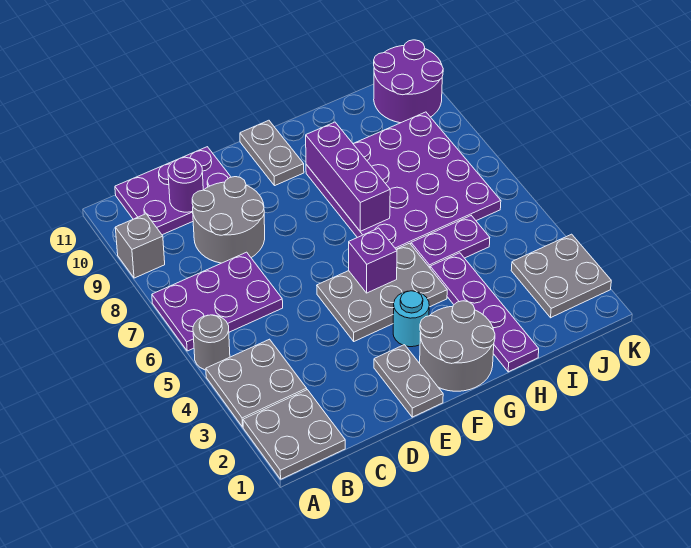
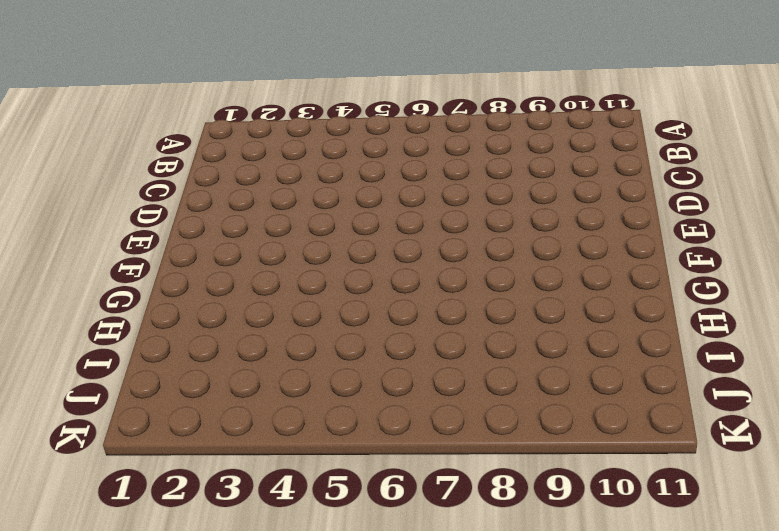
none -> grey 2x2 plate [243,390,345,479]
none -> grey 2x2 plate [206,339,307,427]
none -> grey 1x1 round brick [193,315,230,370]

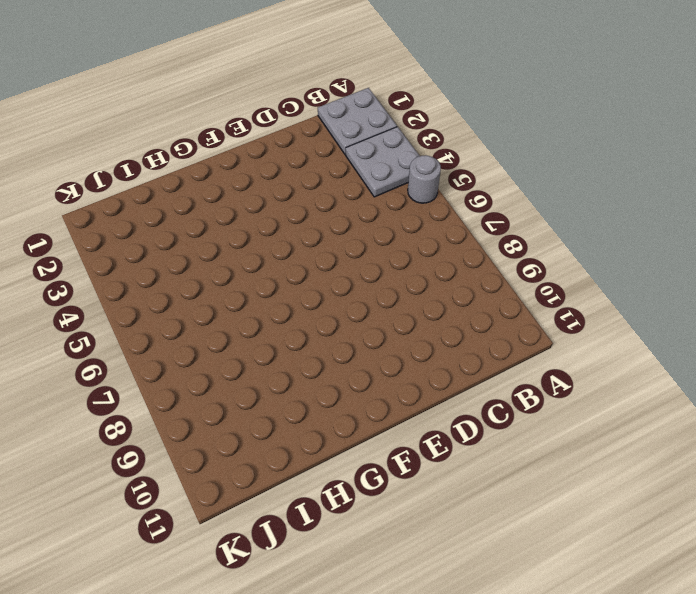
none -> purple 2x3 plate [152,252,283,351]
none -> grey 1x1 brick [115,214,165,278]
none -> purple 2x3 plate [115,147,231,235]

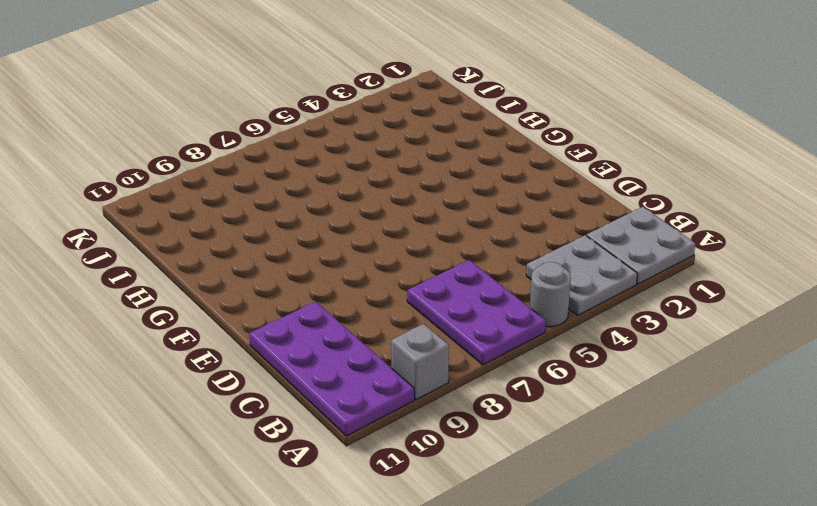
purple 2x4 plate [249,302,414,436] -> purple 2x3 plate [115,147,231,235]
none -> grey 2x2 round brick [192,177,265,263]
none -> grey 1x2 plate [374,345,443,417]
none -> grey 2x3 plate [317,243,447,341]

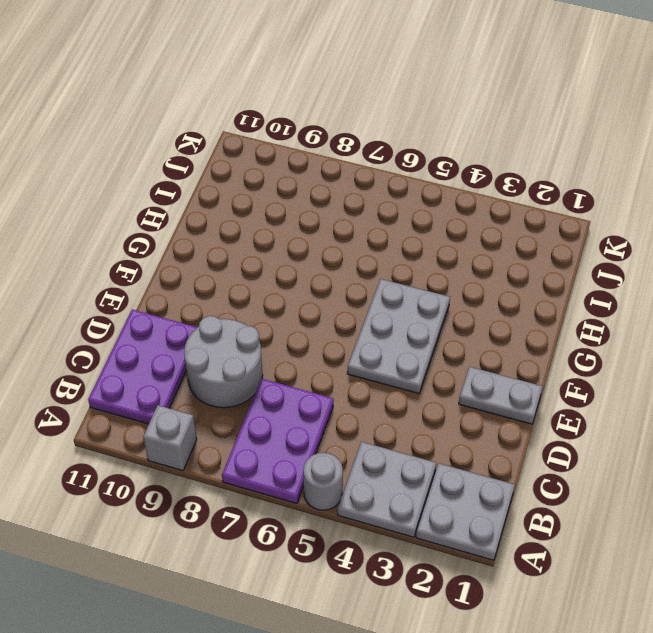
none -> grey 2x2 round brick [420,301,495,391]
none -> cyan 1x1 round brick [393,291,429,347]
none -> grey 1x2 plate [240,120,304,185]

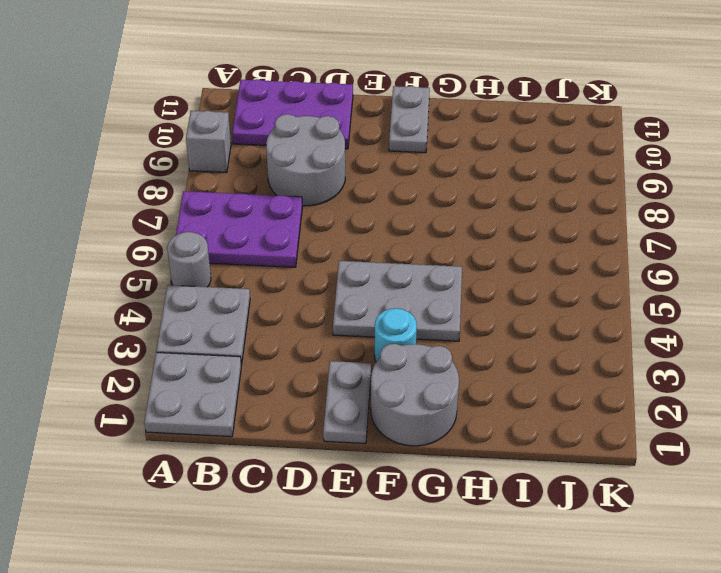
none -> purple 4x4 plate [306,112,501,249]
none -> purple 1x4 plate [430,253,539,372]
none -> purple 1x2 plate [411,216,490,268]

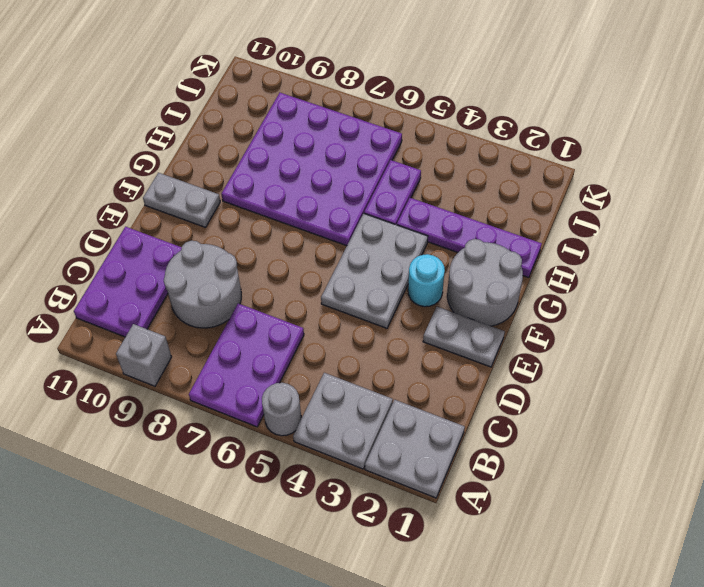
none -> grey 2x2 plate [511,234,611,318]
none -> purple 2x2 round brick [374,40,443,123]
none -> purple 1x1 round brick [168,157,203,212]

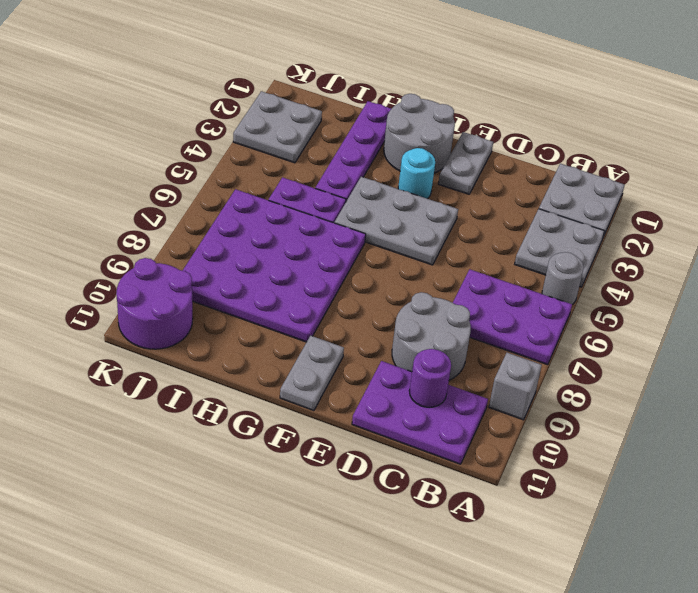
none -> purple 1x1 brick [349,228,397,293]
none -> purple 1x3 brick [306,122,390,231]

